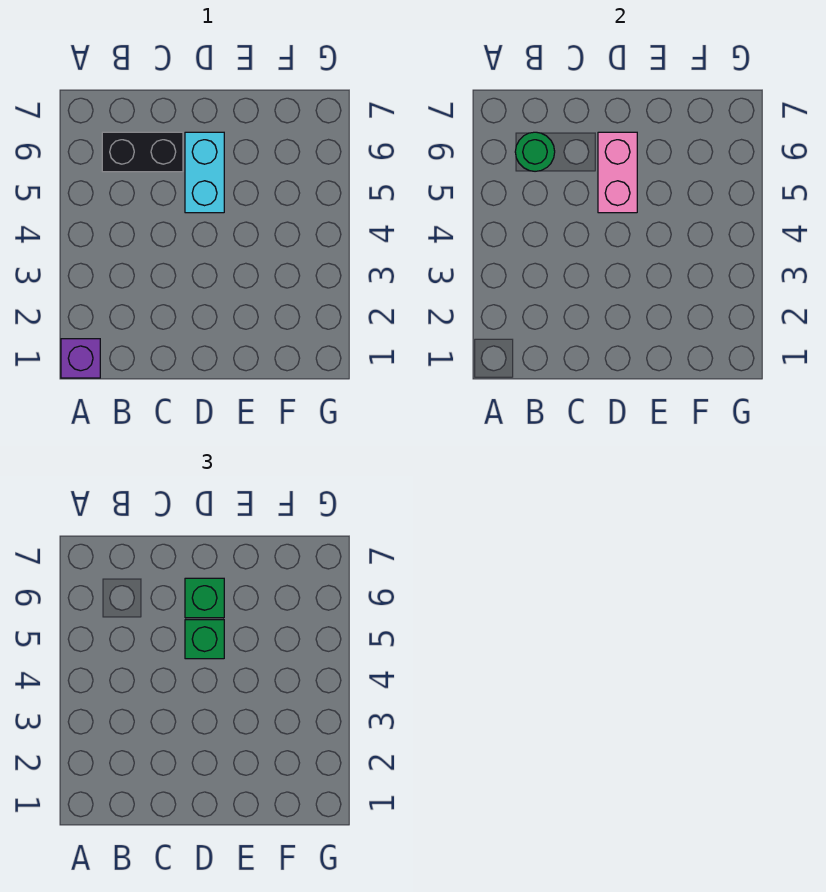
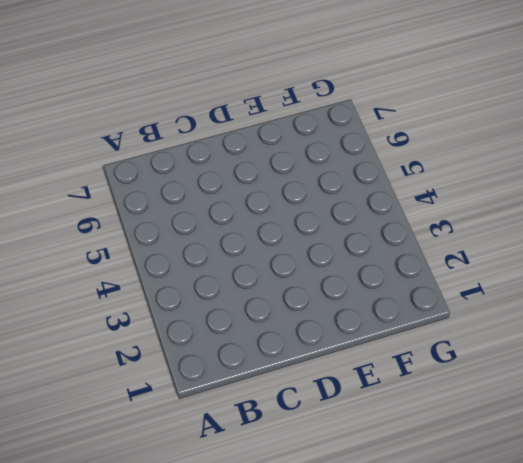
none -> purple 1x1 brick [61,339,100,378]
none -> black 1x2 brick [102,132,183,172]

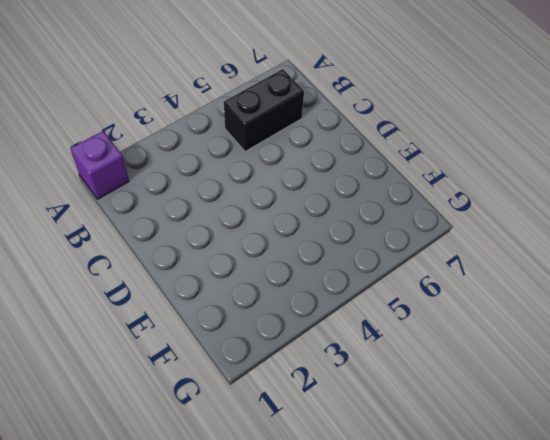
black 1x2 brick [224,69,304,152] -> black 1x2 brick turned to [102,132,183,172]
none -> cyan 1x2 brick [185,132,224,213]
none -> green 1x1 round brick [515,132,555,171]

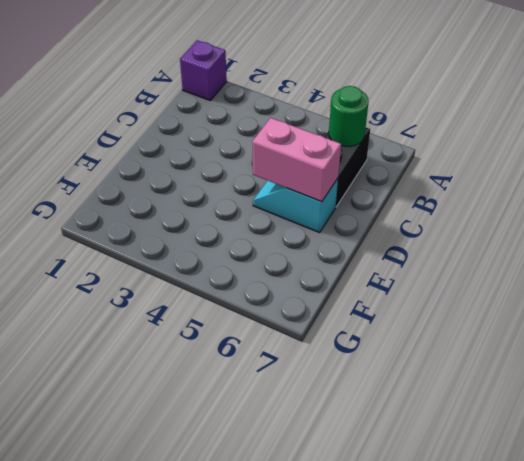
cyan 1x2 slope [253,178,338,233] -> cyan 1x2 brick [185,132,224,213]
none -> green 1x1 brick [185,620,224,659]
none -> green 1x1 brick [185,578,224,618]

